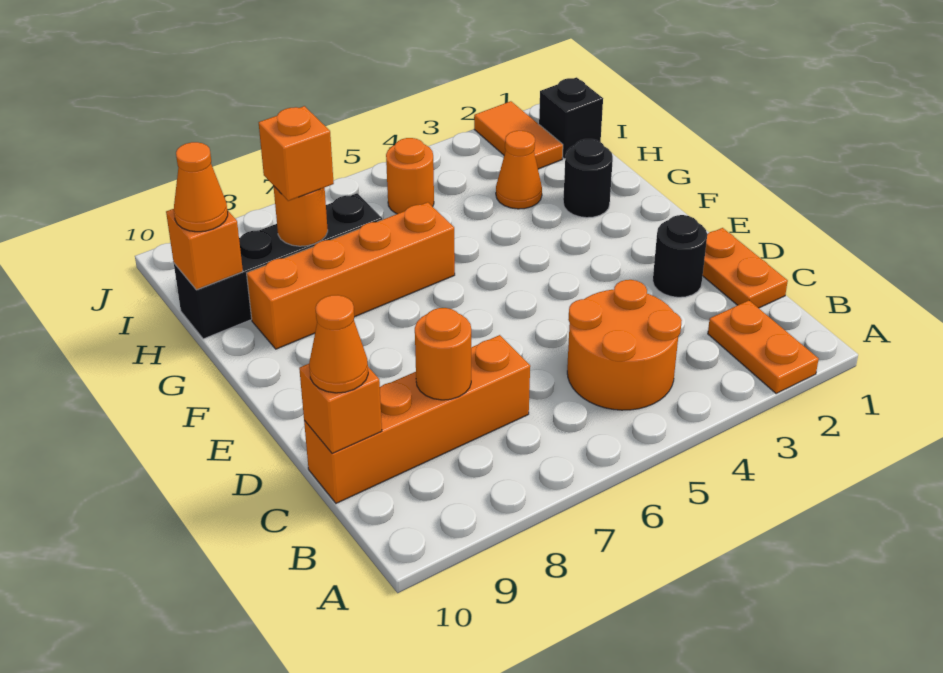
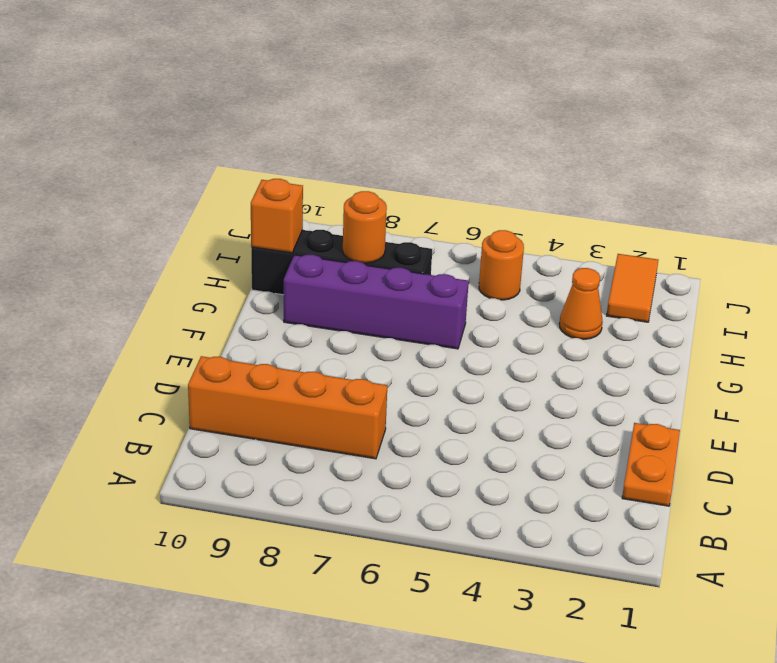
purple 1x4 brick [284,255,469,349] -> orange 1x4 brick [247,202,455,349]
none -> orange 1x2 plate [708,300,819,394]
none -> orange 2x2 round brick [567,280,682,410]
none -> black 1x1 round brick [653,215,707,297]

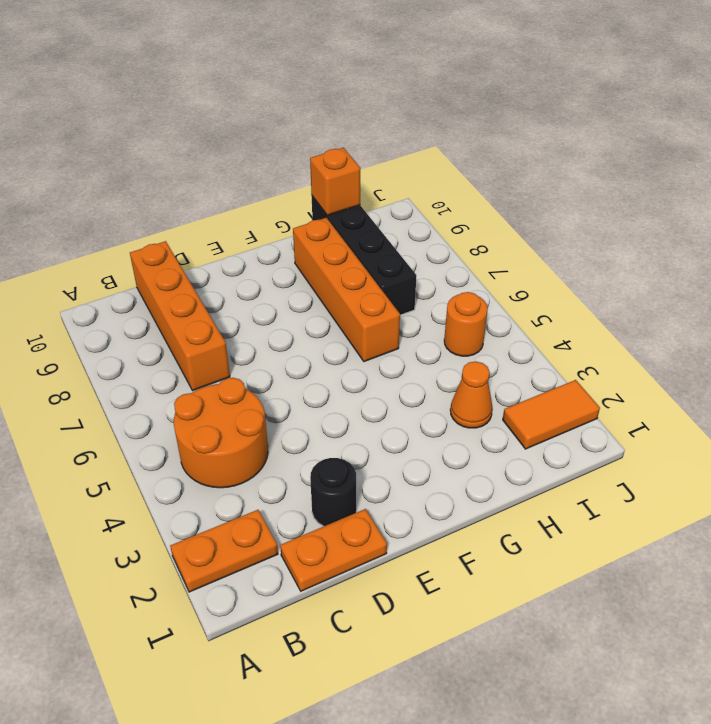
none -> black 1x1 round brick [563,139,613,218]
none -> black 1x1 brick [539,77,603,159]
none -> orange 1x1 round brick [415,308,471,400]

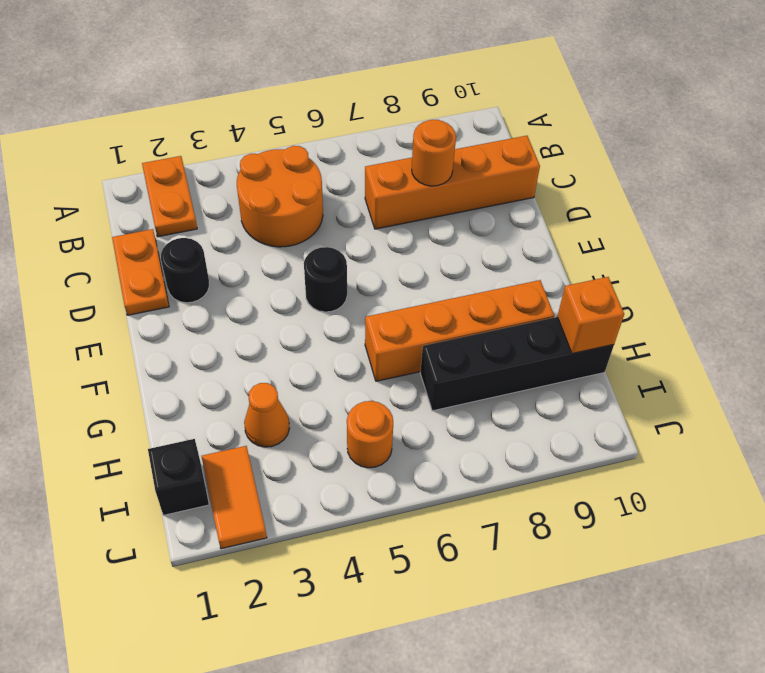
black 1x1 round brick [304,247,347,312] -> black 1x1 round brick moved to [563,139,613,218]
none -> orange 1x1 brick [299,364,382,454]
none -> orange 1x1 round brick [273,186,328,246]
none -> orange 1x1 cone [309,295,368,393]

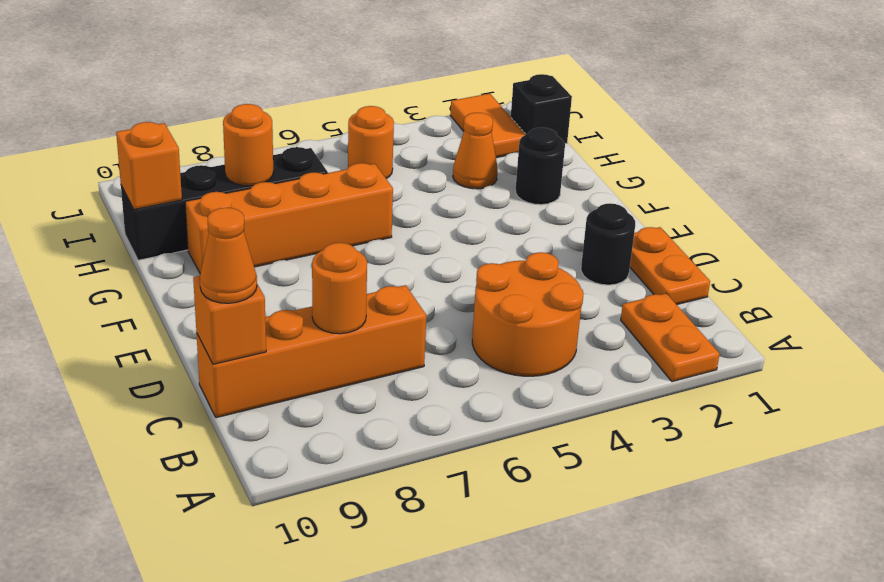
none -> orange 1x1 brick [259,106,334,201]
none -> orange 1x1 cone [174,142,228,232]

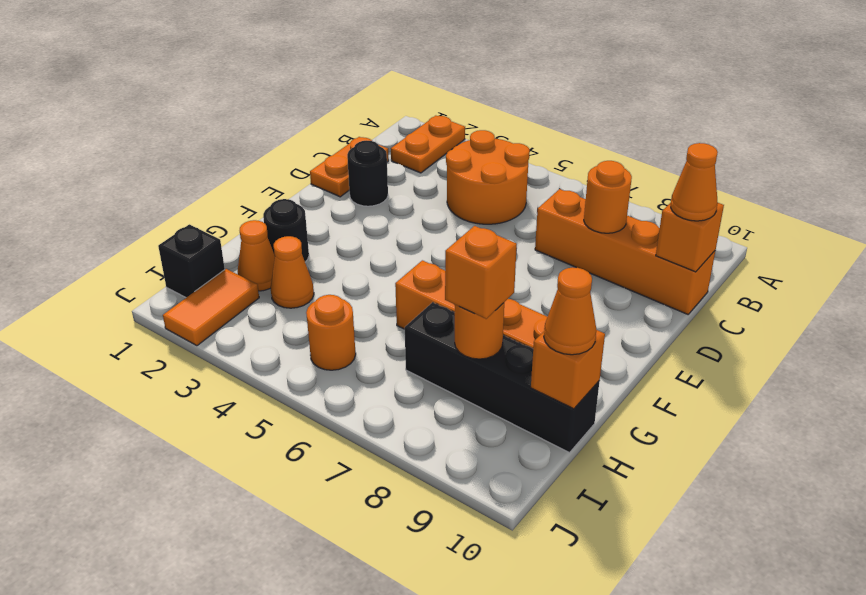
orange 1x1 cone [238,220,275,291] -> none

